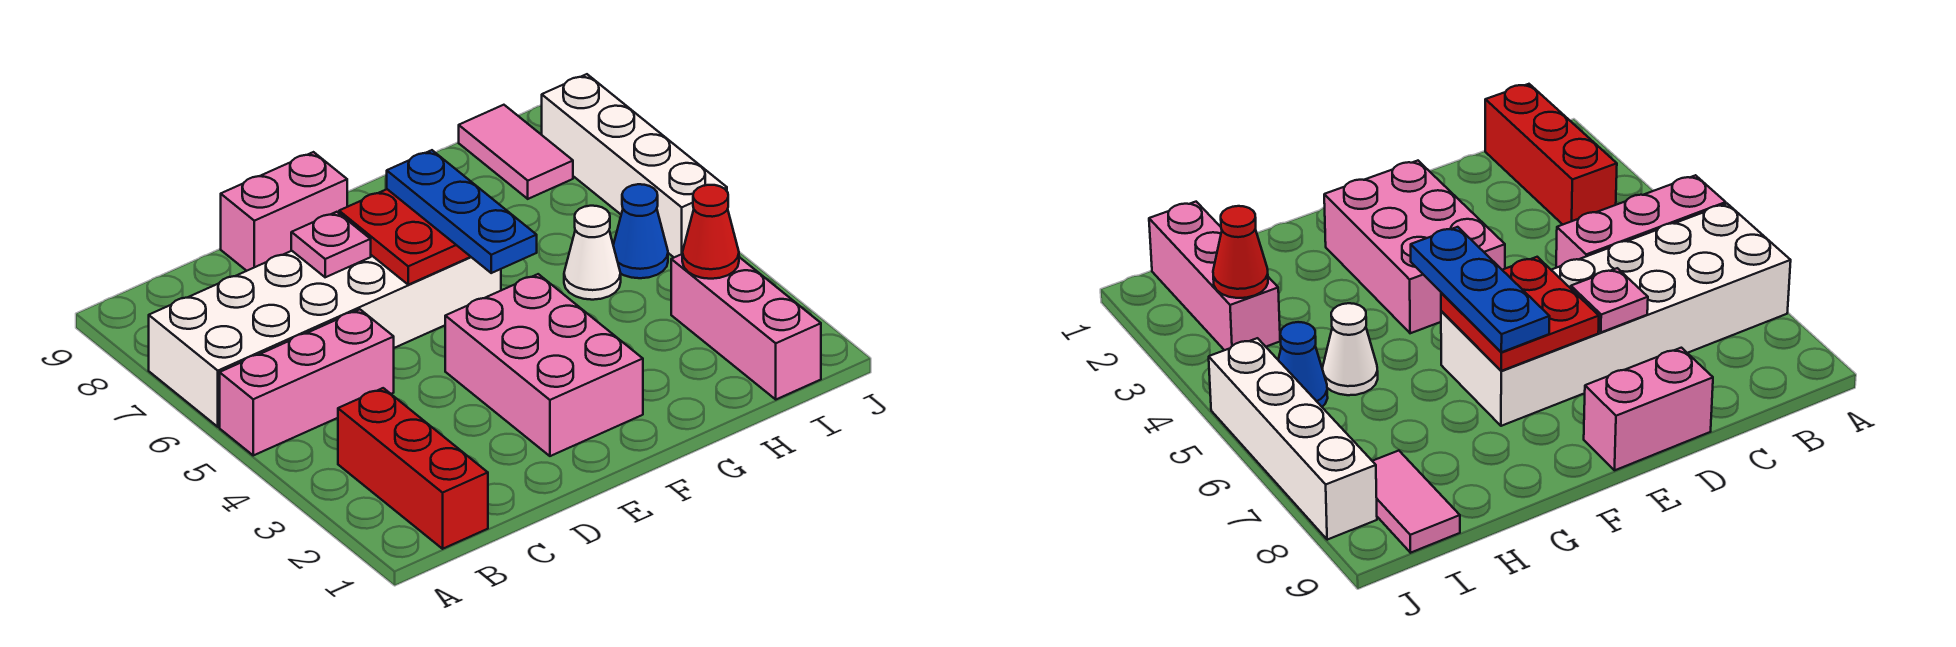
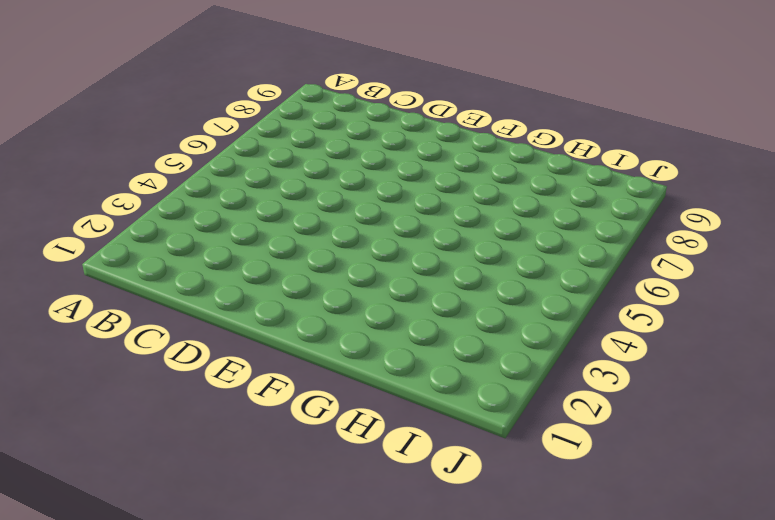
none -> pink 1x3 brick [220,309,394,455]
none -> white 2x6 brick [149,251,501,427]
none -> red 1x3 brick [338,388,488,549]

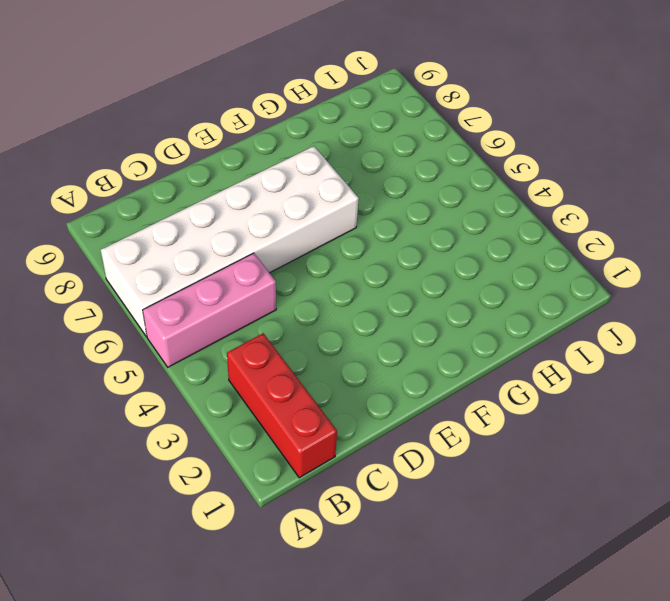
none -> pink 1x2 brick [221,152,347,271]
none -> pink 2x3 brick [445,274,643,456]
none -> white 1x1 cone [564,206,621,300]

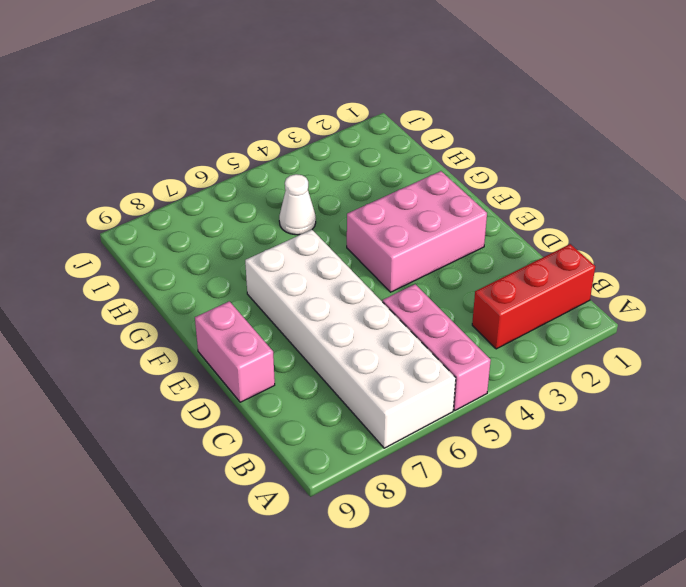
none -> pink 1x3 brick [671,254,821,399]
none -> blue 1x1 cone [613,184,668,278]
none -> pink 1x2 tile [459,105,573,199]

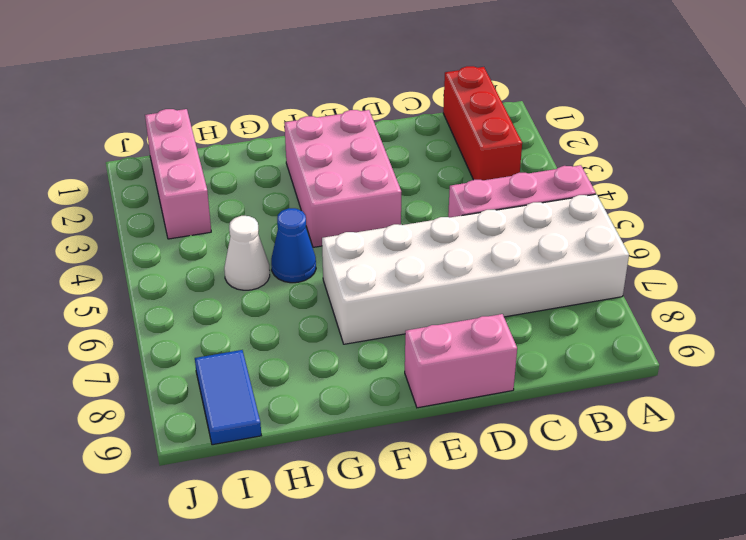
blue 1x1 cone [271,208,316,283] -> blue 1x1 cone moved to [613,184,668,278]
blue 1x2 tile [195,350,261,445] -> pink 1x2 tile [459,105,573,199]
none -> white 1x4 brick [542,74,727,257]
none -> pink 1x1 plate [291,212,371,277]
none -> red 2x2 plate [339,189,470,285]

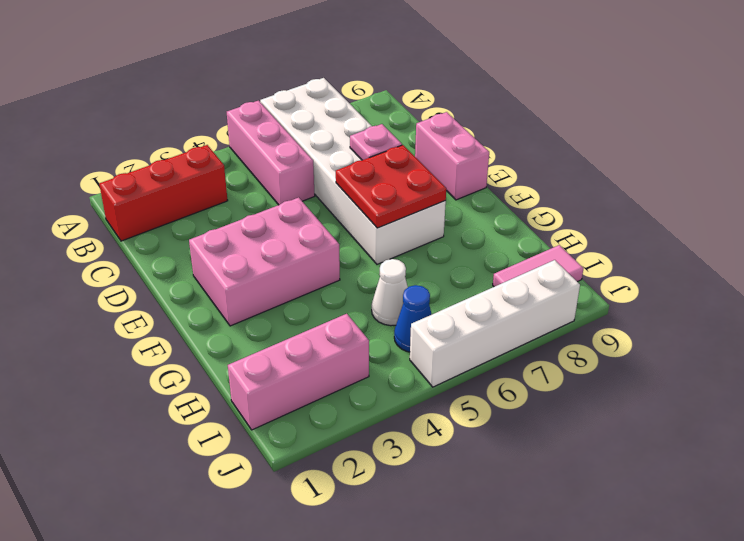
none -> red 1x1 cone [682,185,739,279]
none -> blue 1x3 plate [387,150,537,273]

